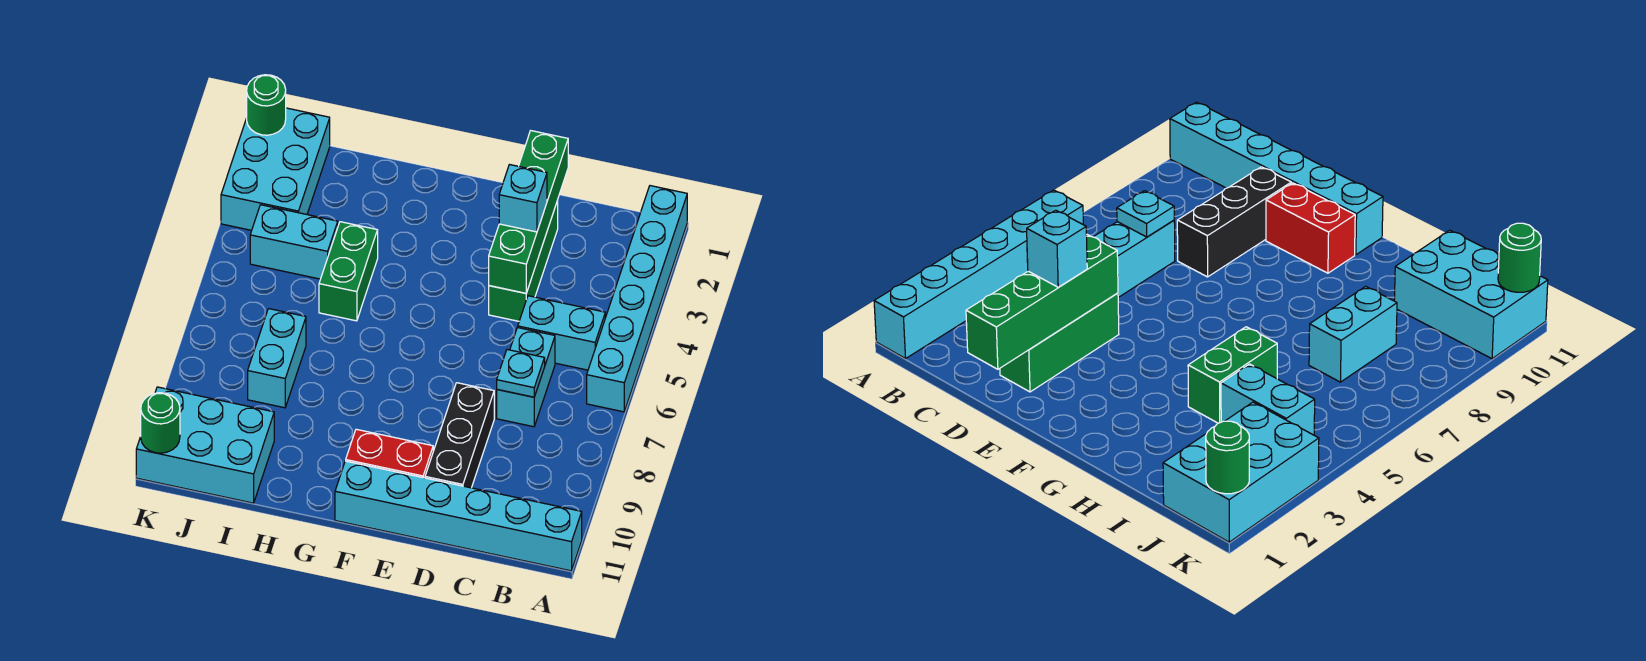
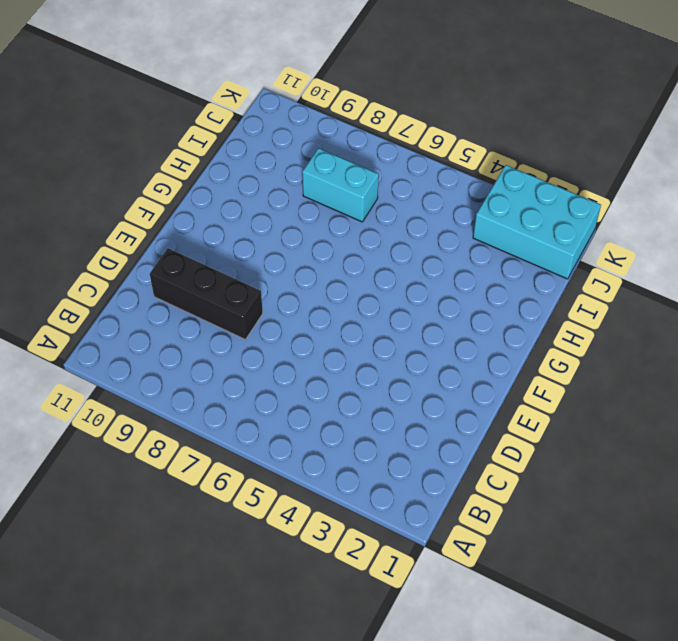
none -> cyan 1x6 brick [587,186,687,412]
none -> cyan 1x6 brick [335,461,582,571]
none -> cyan 1x2 brick [518,296,605,370]

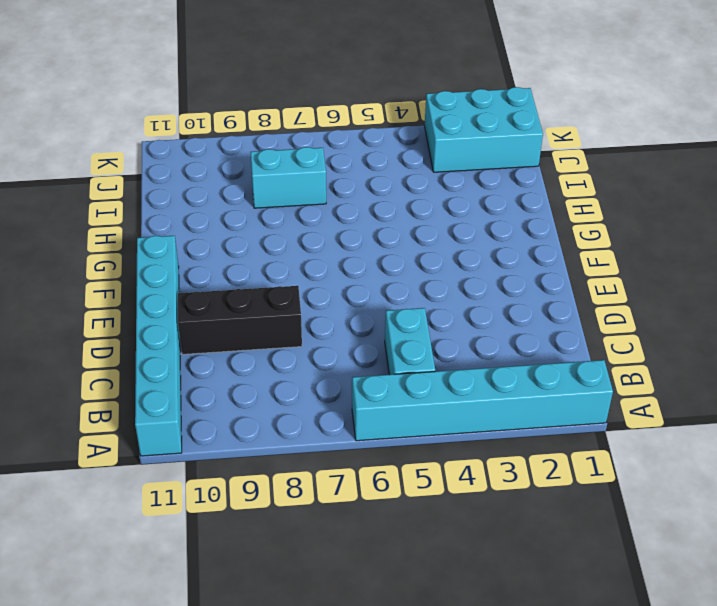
none -> cyan 1x2 brick [497,328,555,427]
none -> green 1x3 brick [489,201,558,321]
none -> red 1x2 brick [346,429,433,478]

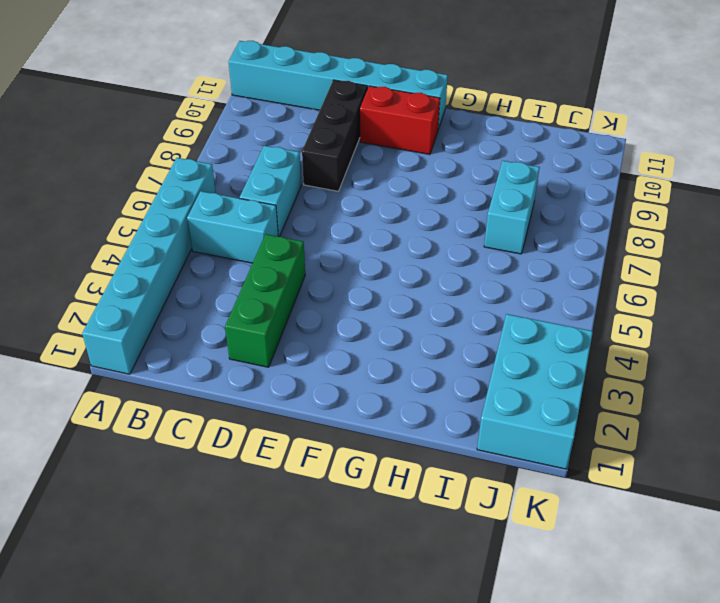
none -> green 1x2 brick [319,222,378,321]
none -> cyan 1x2 brick [250,205,338,279]
none -> cyan 2x3 brick [136,387,274,503]

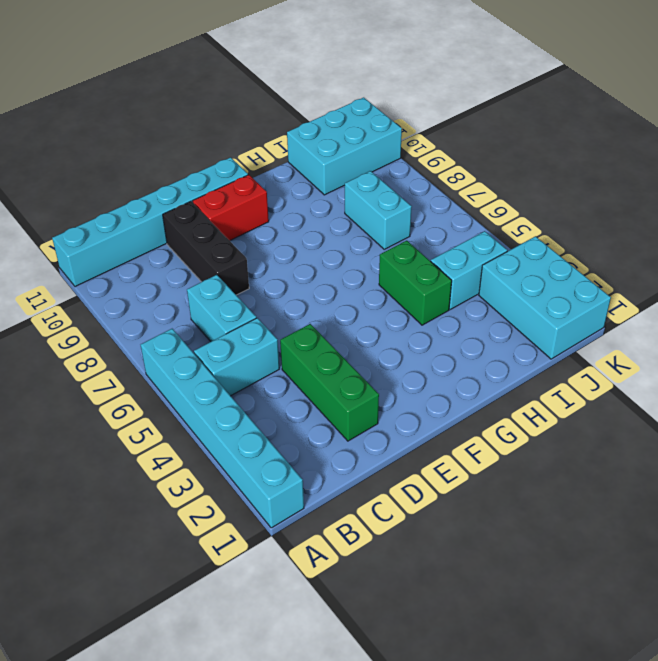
none -> cyan 1x1 plate [497,350,545,397]
none -> green 1x4 brick [489,131,568,293]
none -> green 1x1 round brick [247,75,286,135]

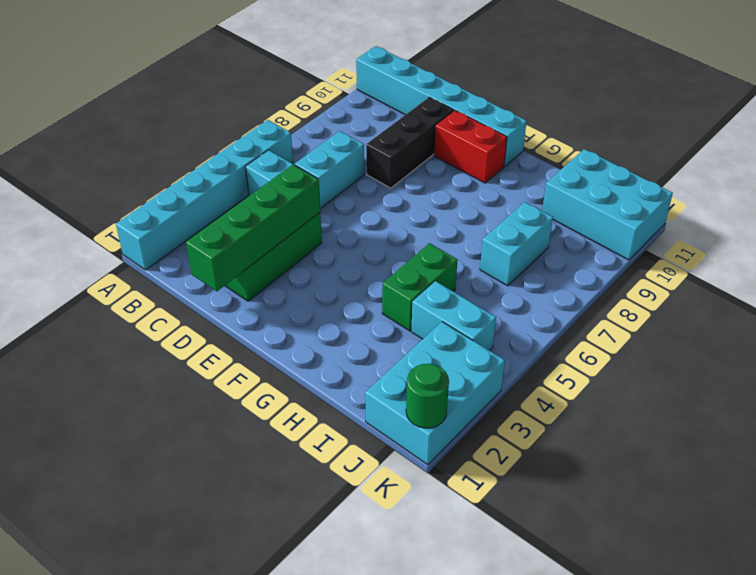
none -> cyan 1x1 plate [497,350,545,397]
none -> green 1x1 round brick [141,393,180,453]
none -> cyan 1x1 brick [499,165,547,232]

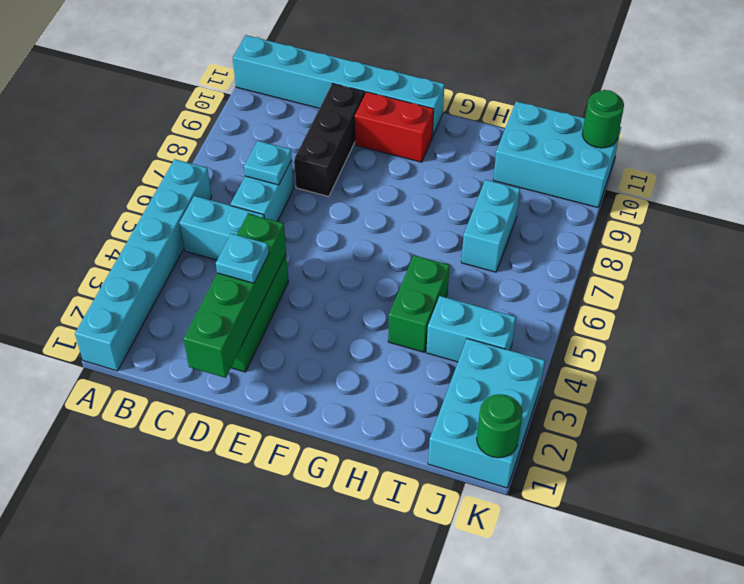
cyan 1x1 plate [216,234,269,283] -> cyan 1x1 brick [499,165,547,232]

